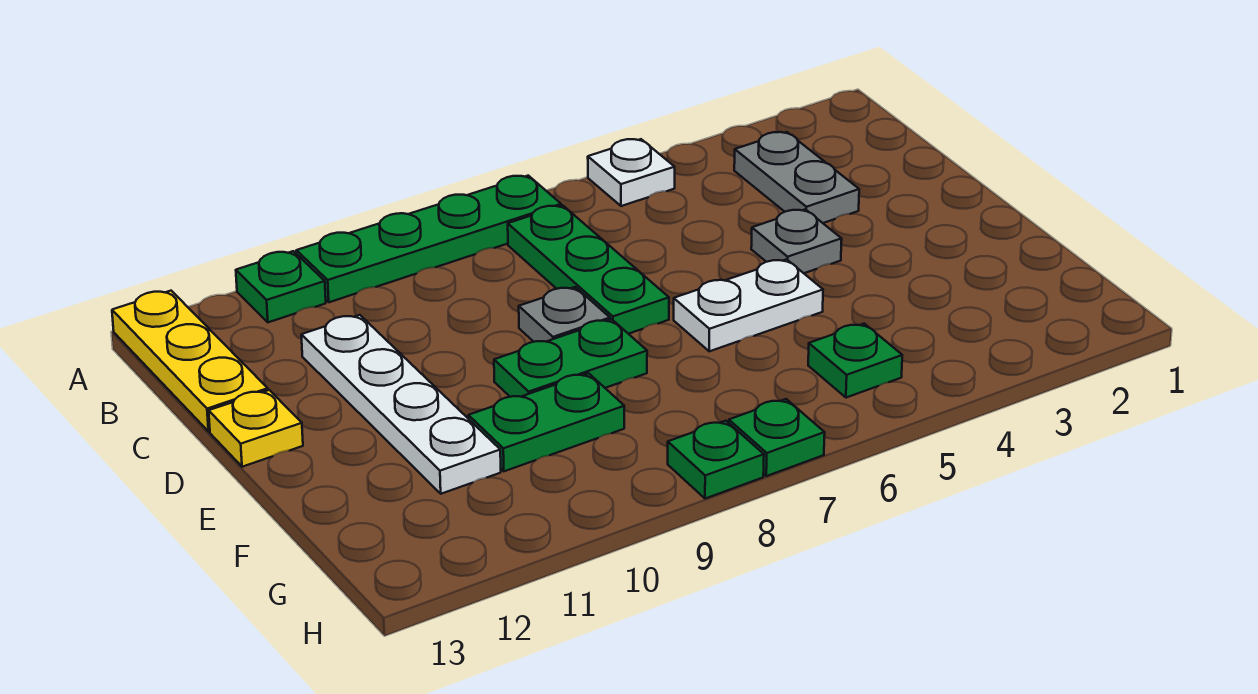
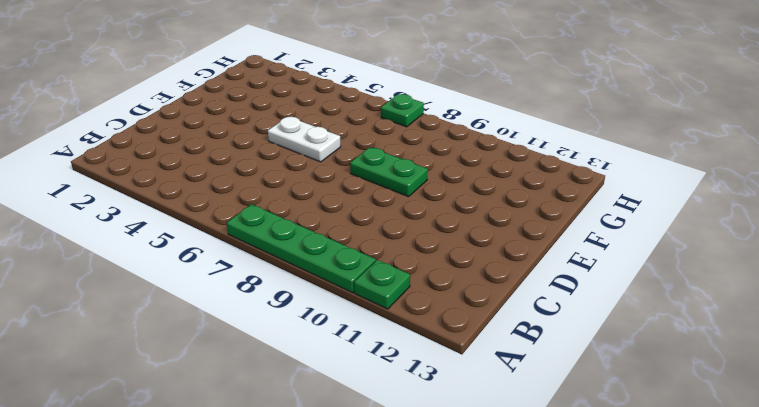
none -> white 1x1 plate [588,139,675,206]
none -> yellow 1x3 plate [112,291,268,432]
none -> grey 1x2 plate [734,132,859,223]

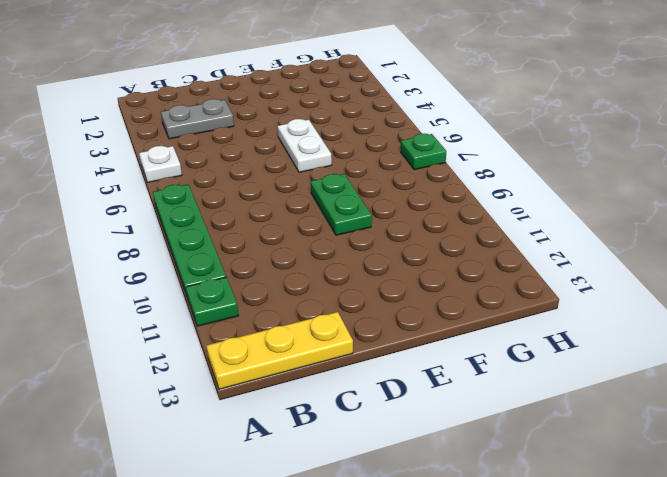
none -> green 1x3 plate [508,205,669,334]
none -> white 1x4 plate [301,315,501,494]
none -> grey 1x1 plate [751,209,842,273]

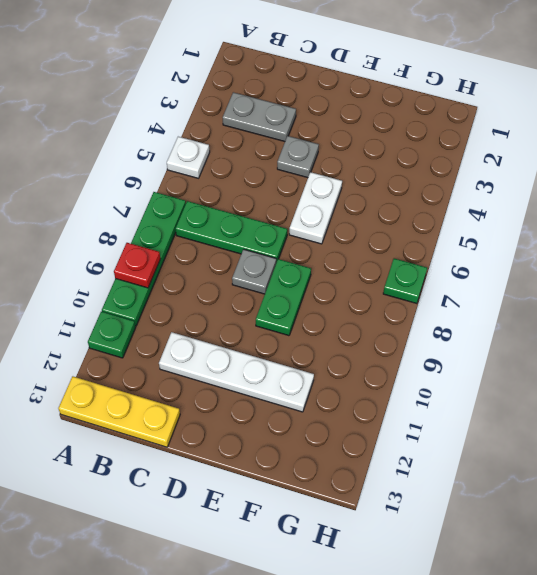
red 1x1 plate [114,243,160,288] -> none
none -> yellow 1x1 plate [209,390,303,467]
none -> green 1x2 plate [468,373,624,471]
none -> green 1x1 plate [808,324,902,398]

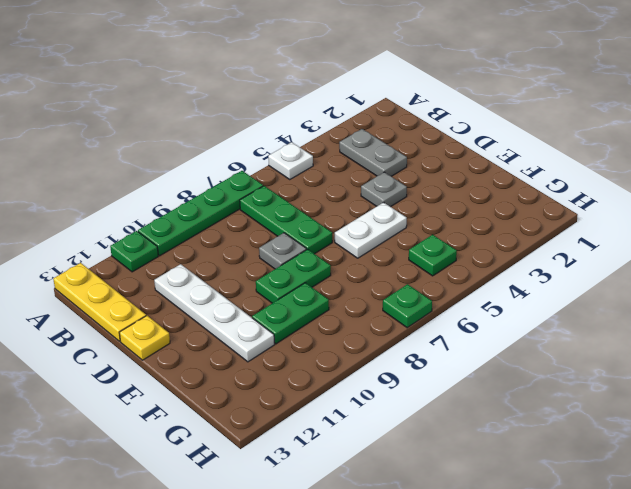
none -> green 1x1 plate [668,421,764,499]

